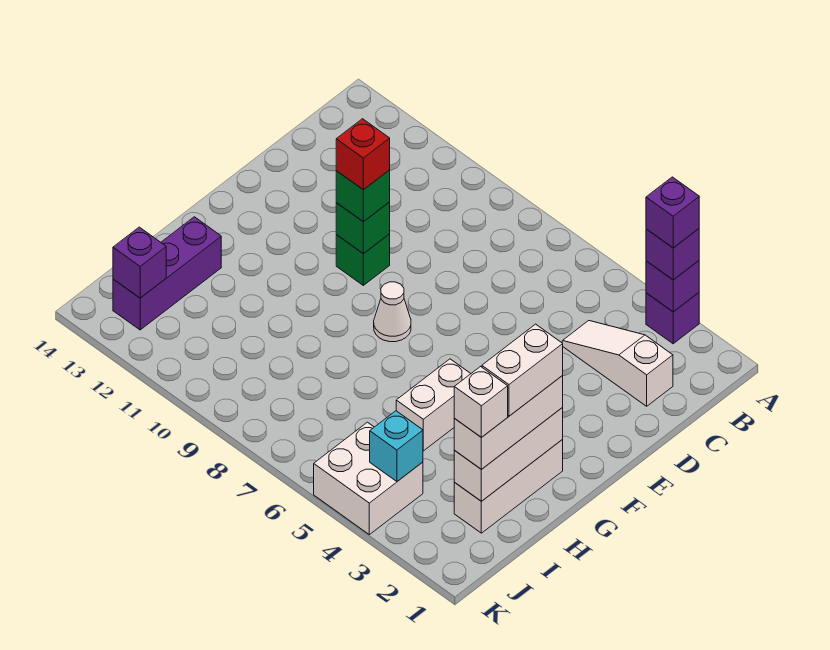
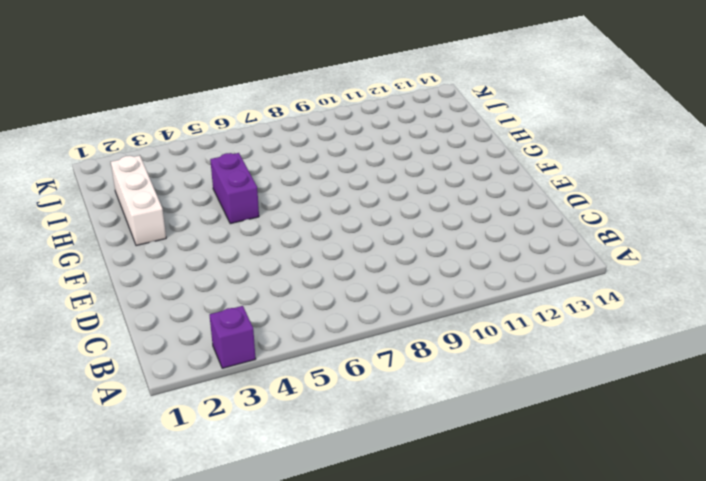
purple 1x2 brick [210,153,259,224] -> white 1x2 brick [396,359,471,451]
none -> white 1x3 slope [562,321,673,406]
none -> green 1x1 brick [336,234,390,285]
none -> white 1x1 cone [374,282,411,342]

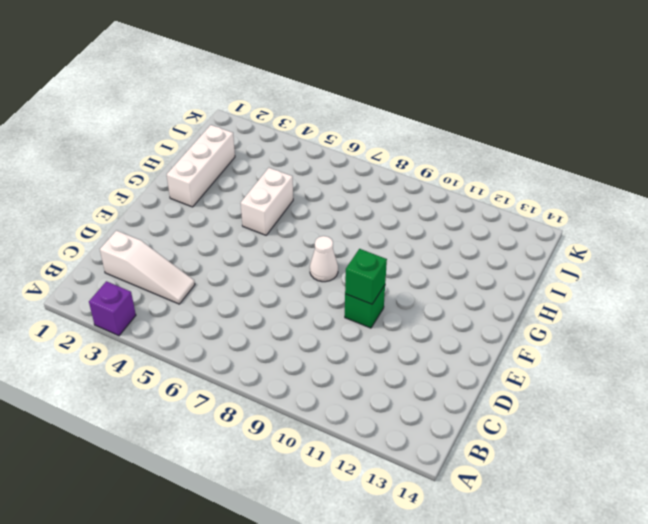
none -> purple 1x3 brick [113,217,221,330]
none -> white 2x2 brick [314,422,423,535]
none -> purple 1x1 brick [646,261,699,312]

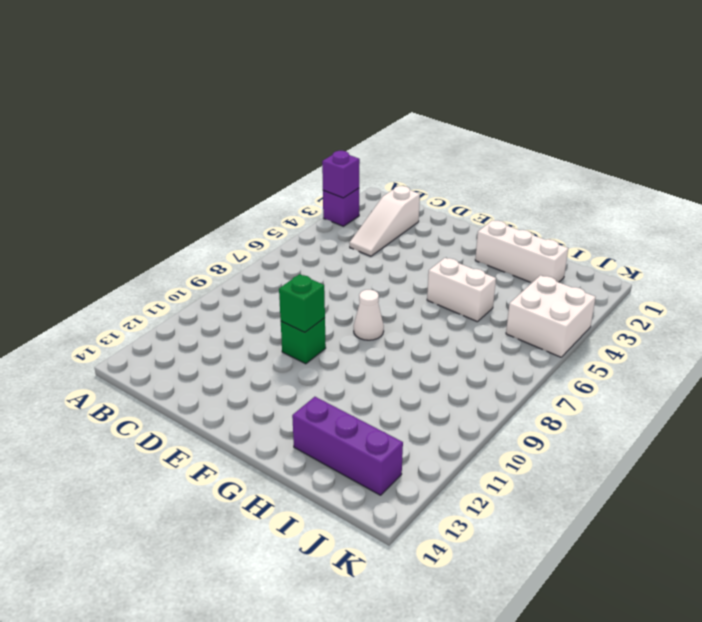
none -> white 1x3 brick [454,408,563,501]
none -> cyan 1x1 brick [370,411,423,481]
none -> purple 1x1 brick [113,227,166,298]

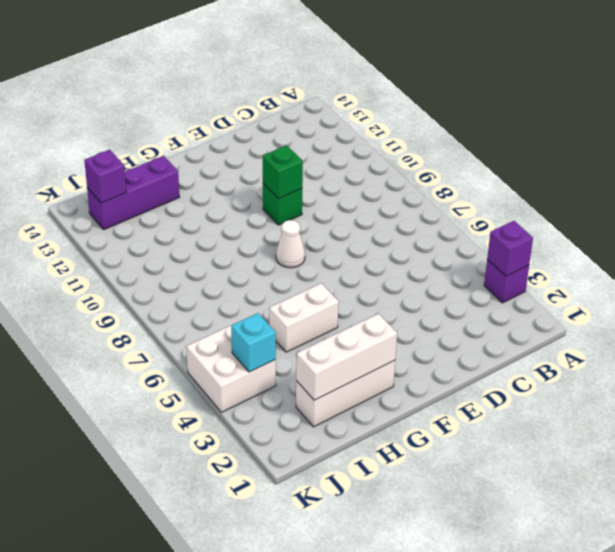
none -> white 1x3 slope [562,321,673,406]
none -> purple 1x1 brick [646,229,699,280]
none -> green 1x1 brick [336,170,390,222]

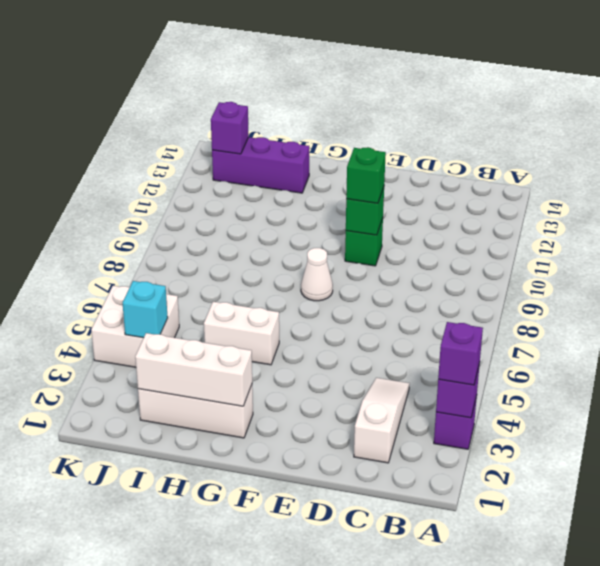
none -> white 1x3 brick [454,376,563,469]
none -> purple 1x1 brick [646,177,699,248]
none -> red 1x1 brick [336,119,390,190]

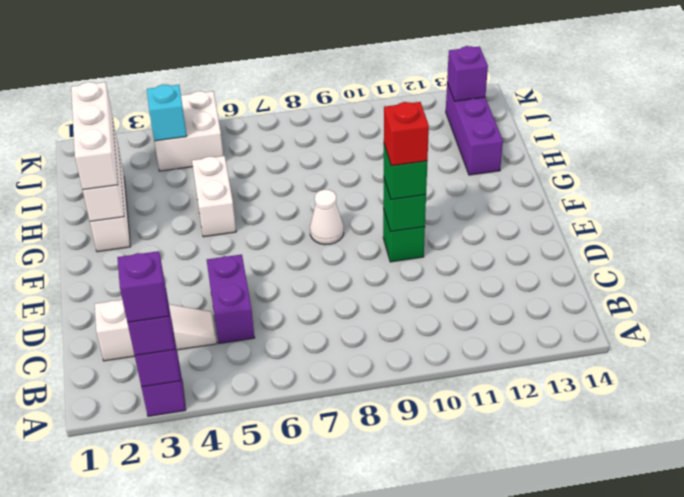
purple 1x2 brick [207,254,255,344] -> none
none -> white 1x2 brick [482,324,563,416]
none -> white 1x1 brick [454,367,508,438]

